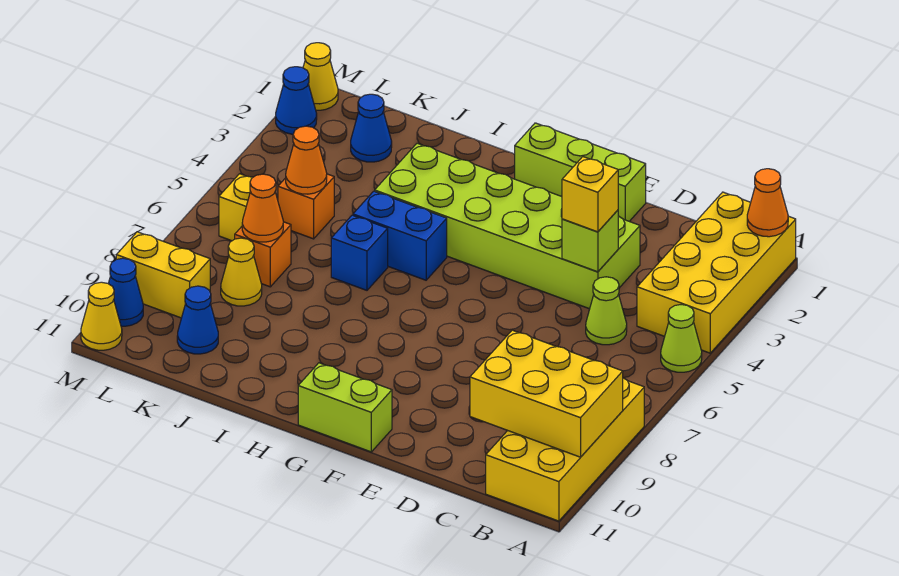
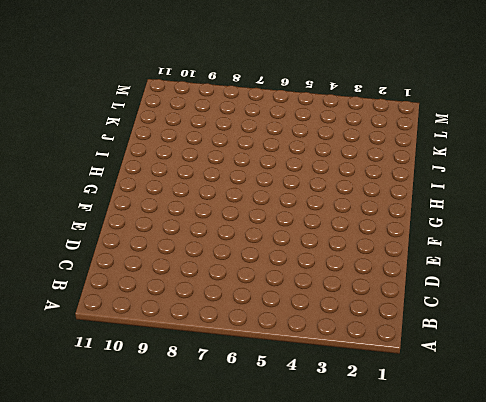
none -> yellow 2x4 brick [637,192,796,353]
none -> lime 1x1 cone [661,305,702,372]
none -> yellow 2x4 brick [486,378,644,521]

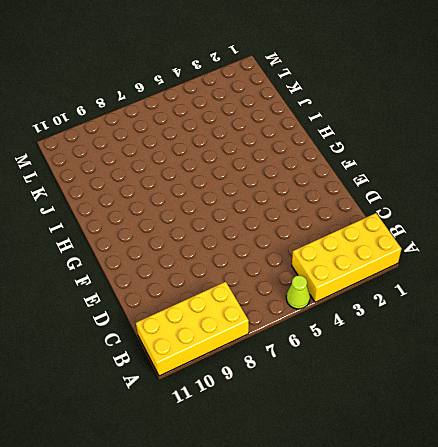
none -> lime 1x1 cone [586,277,627,345]
none -> lime 2x6 brick [375,143,640,309]
none -> lime 1x3 brick [515,123,646,221]

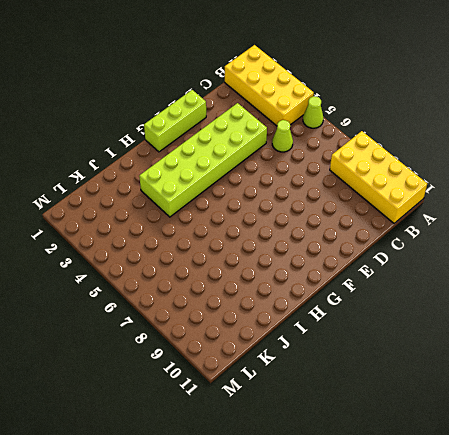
none -> lime 1x2 brick [298,363,392,452]
none -> blue 1x2 brick [353,191,447,280]
none -> blue 1x1 brick [331,215,388,290]

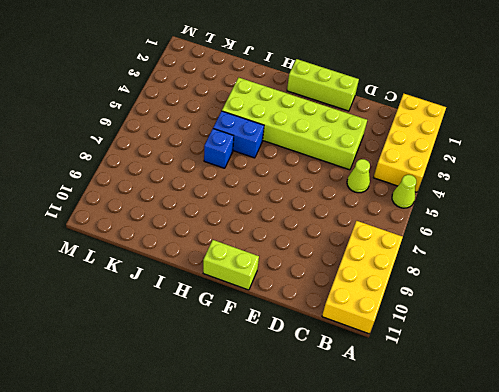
none -> blue 1x1 cone [351,94,392,162]
none -> orange 1x1 brick [278,174,334,239]
none -> orange 1x1 brick [235,222,291,287]

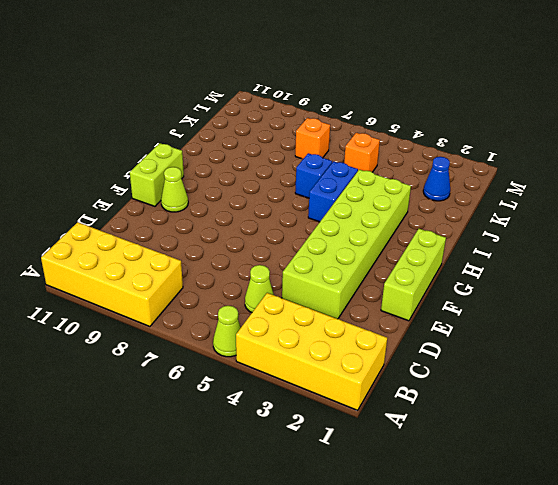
lime 1x1 cone [161,167,188,212] -> none
none -> yellow 1x1 cone [221,238,262,306]
none -> blue 1x1 cone [177,286,218,354]
none -> yellow 1x1 brick [219,174,253,241]

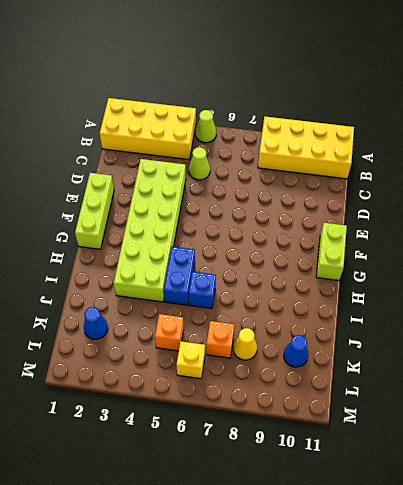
none -> yellow 1x2 brick [116,232,210,318]
none -> yellow 1x1 cone [303,43,338,110]
none -> blue 1x1 cone [276,67,317,134]

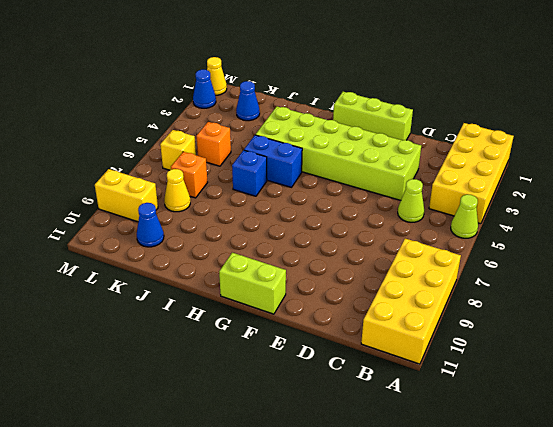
none -> blue 1x1 cone [108,258,143,326]
none -> yellow 1x1 cone [81,282,122,350]
none -> orange 1x1 cone [747,169,788,237]

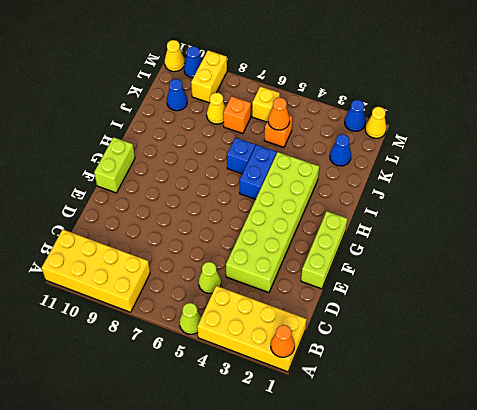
none -> yellow 2x3 brick [470,330,623,457]
none -> lime 1x1 brick [562,210,618,272]
none -> orange 1x1 cone [242,174,283,242]

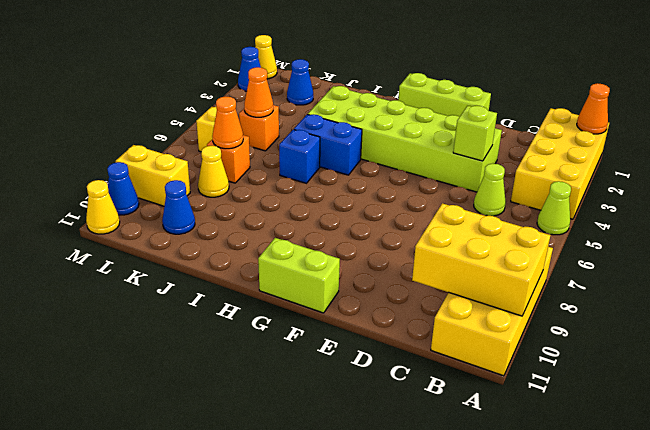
none -> yellow 1x1 brick [562,157,618,232]

